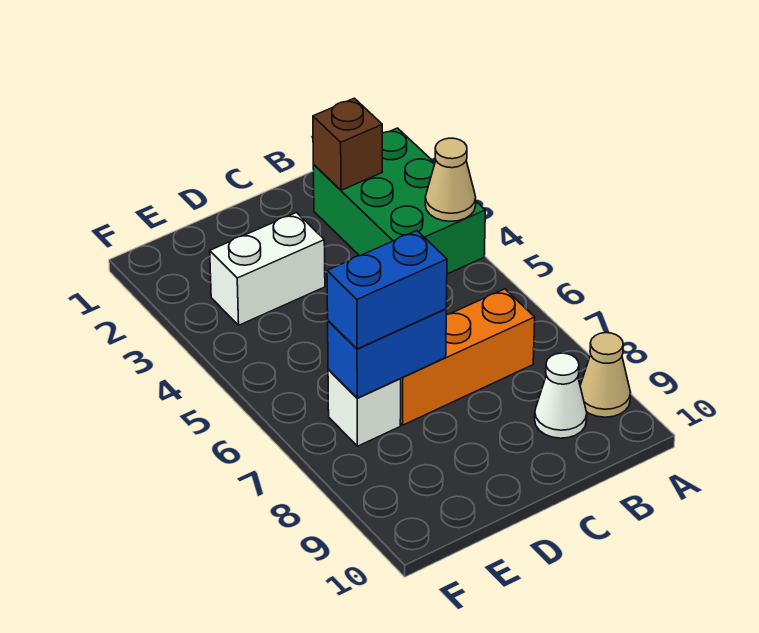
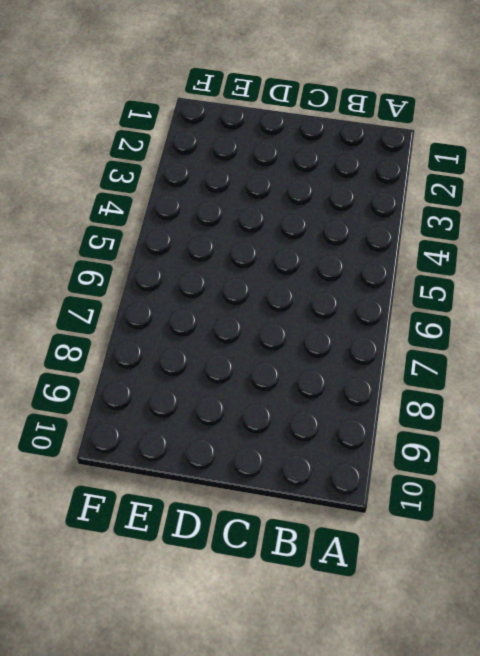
none -> green 2x3 brick [313,128,485,274]
none -> tan 1x1 cone [580,333,631,417]

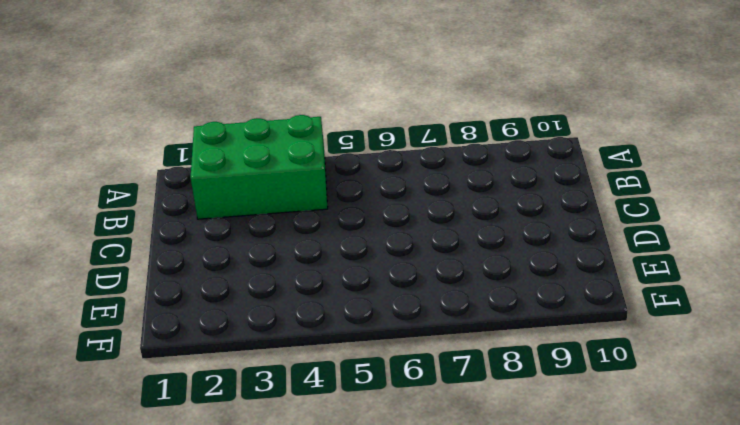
none -> tan 1x1 cone [580,333,631,417]
none -> orange 1x3 brick [400,289,535,425]

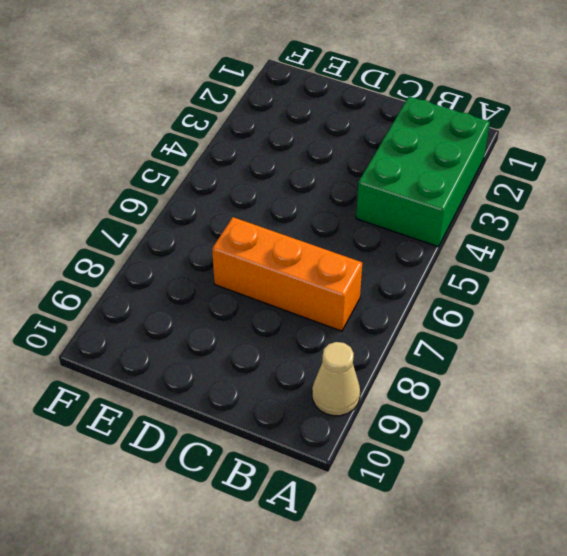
none -> white 1x1 cone [535,353,587,438]
none -> white 1x2 brick [210,213,325,325]

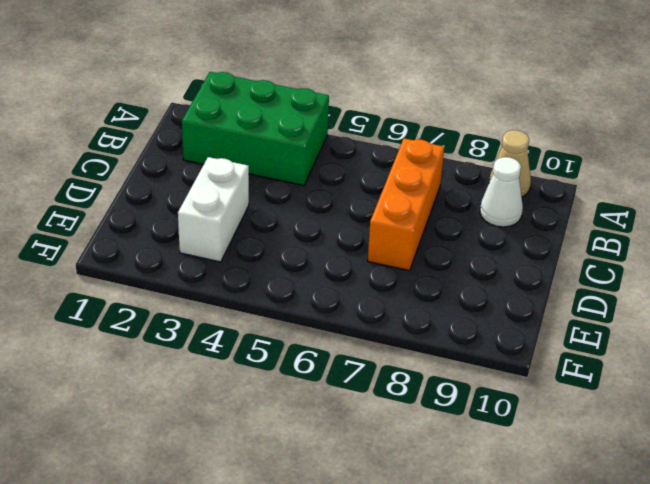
none -> white 1x1 brick [328,370,401,446]
none -> tan 1x1 cone [425,138,476,221]

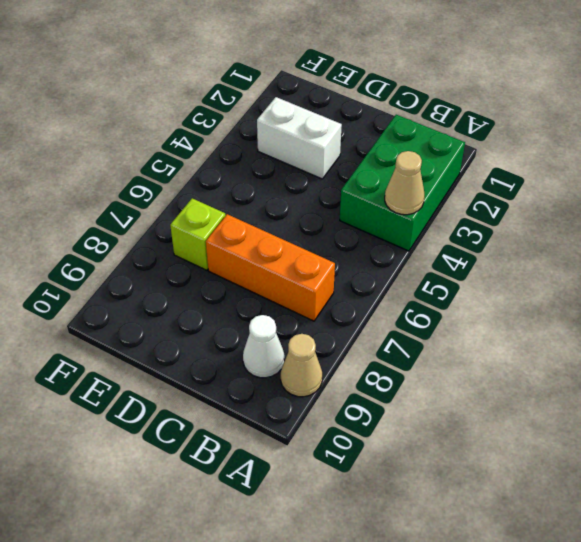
lime 1x1 brick [170,198,226,270] -> white 1x1 brick [328,370,401,446]
none -> brown 1x1 brick [313,98,382,190]
none -> blue 1x2 brick [328,309,446,398]

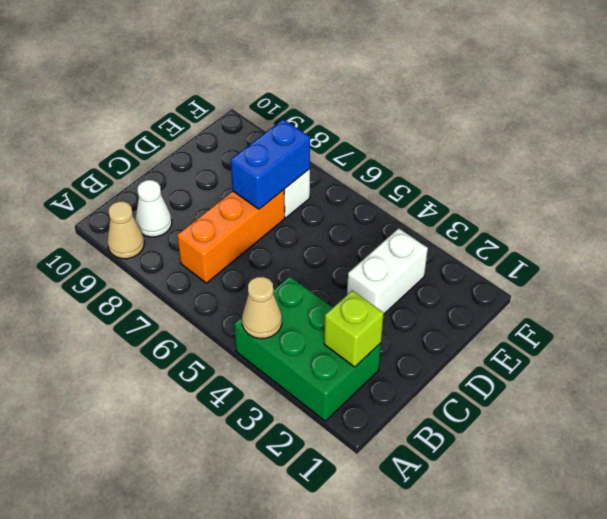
lime 1x1 brick [324,290,384,367] -> brown 1x1 brick [313,98,382,190]
none -> blue 1x2 brick [327,231,447,349]

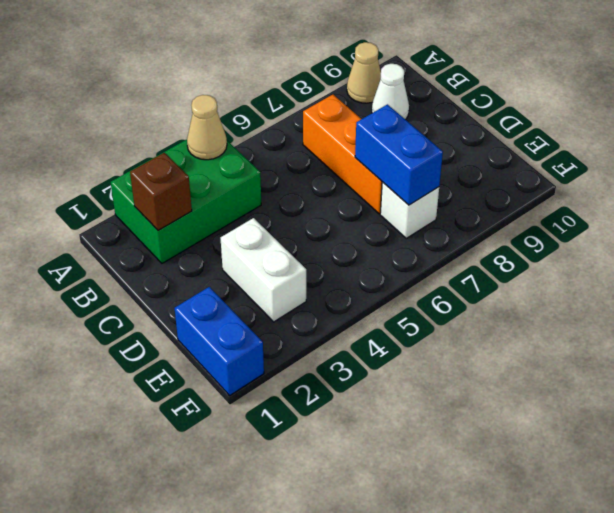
blue 1x2 brick [175,287,264,395] -> blue 1x2 brick moved to [327,231,447,349]

